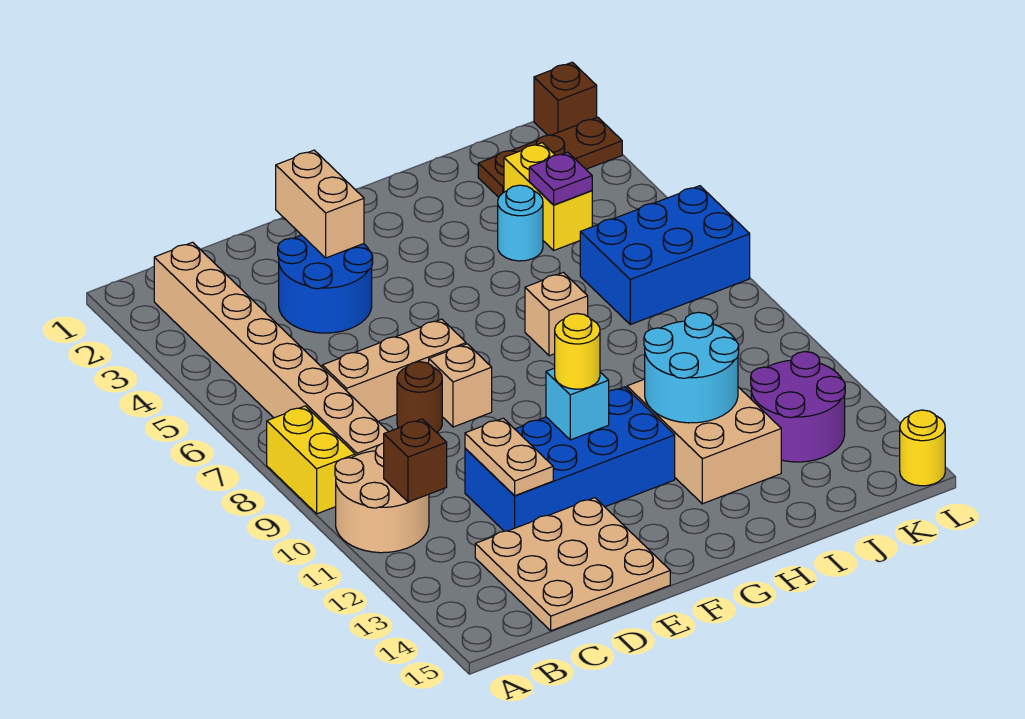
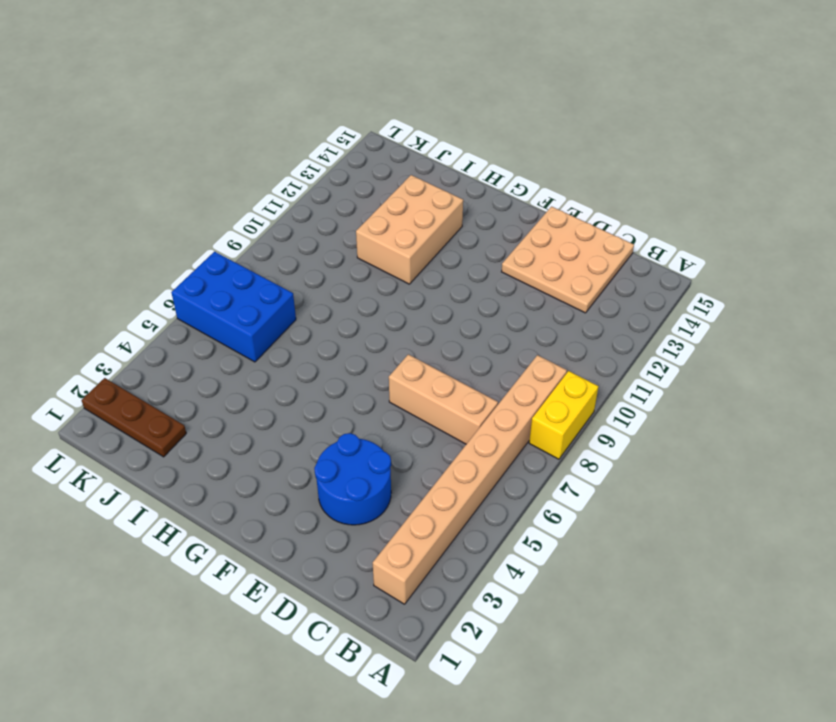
none -> tan 2x2 round brick [335,443,429,553]
none -> brown 1x1 round brick [397,362,442,433]
none -> blue 2x4 brick [465,387,675,531]

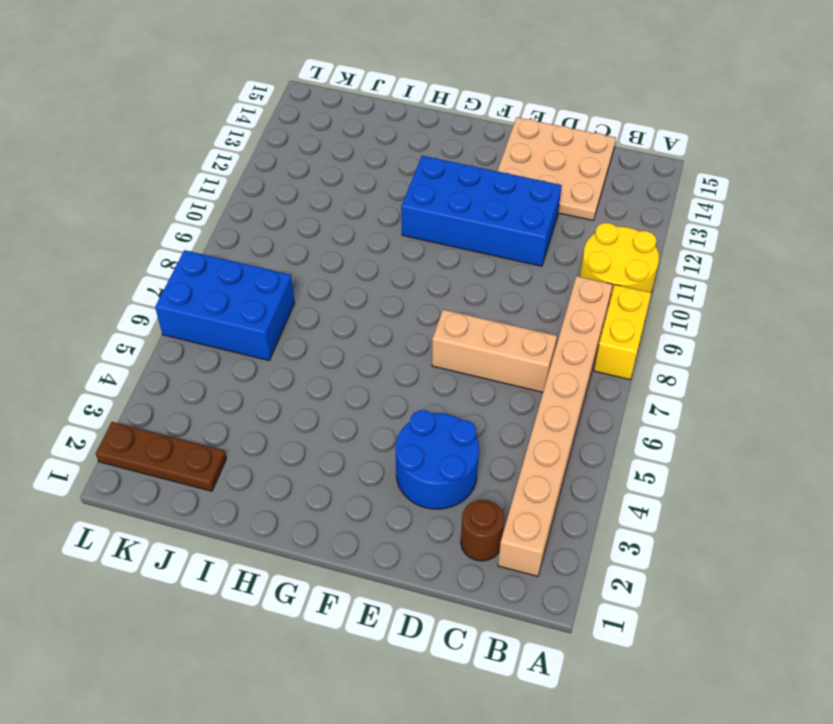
yellow 2x2 round brick [580,223,659,307] -> tan 2x2 round brick [335,443,429,553]
brown 1x1 round brick [461,500,504,561] -> brown 1x1 round brick moved to [397,362,442,433]
none -> tan 1x1 brick [429,344,492,427]
none -> tan 1x1 brick [525,273,588,356]
none -> tan 2x3 brick [627,379,781,504]

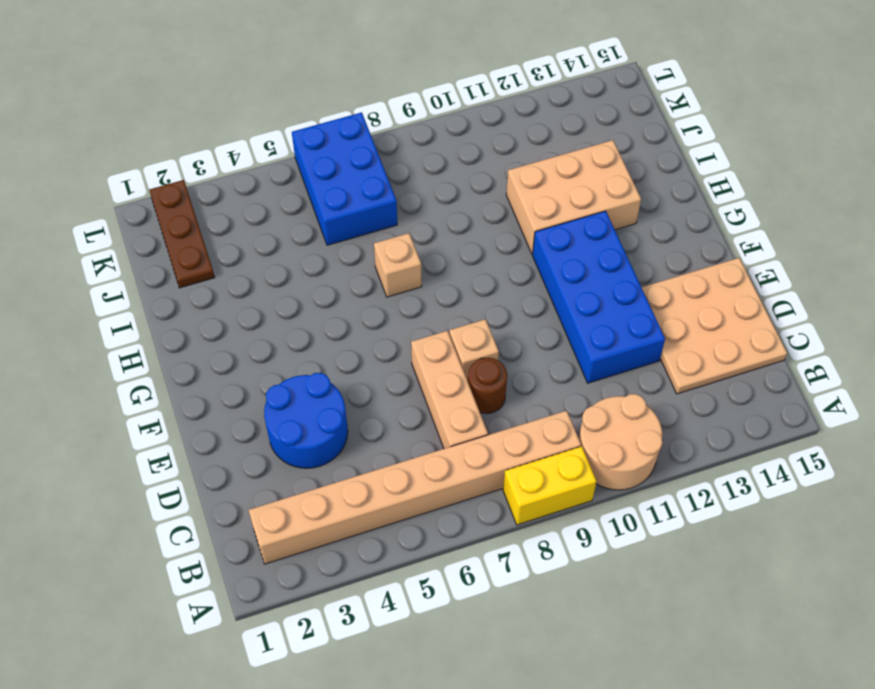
none -> cyan 1x1 round brick [498,185,543,261]
none -> yellow 1x2 brick [504,143,592,250]
none -> purple 2x2 round brick [751,352,845,462]

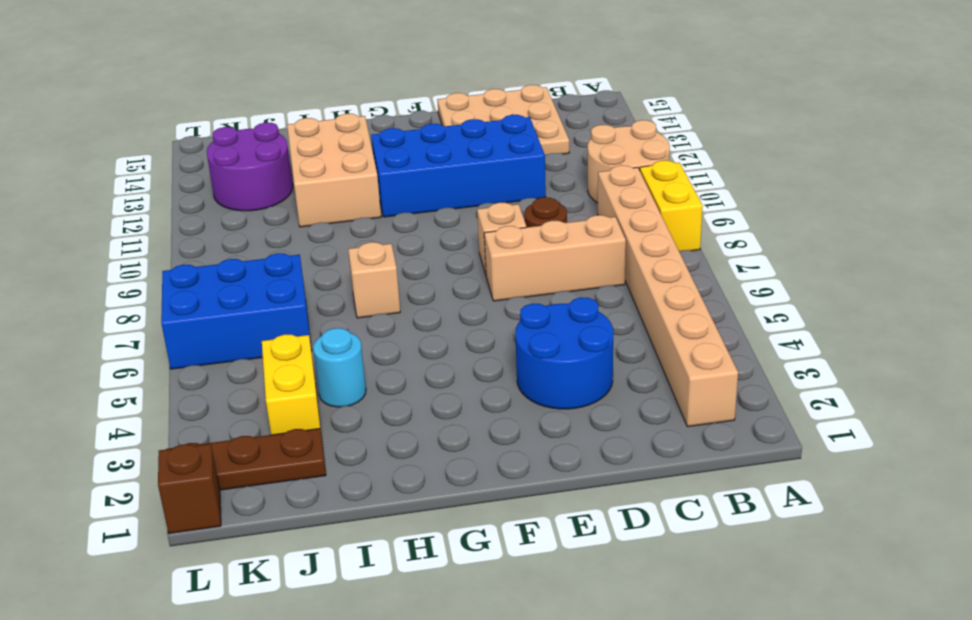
none -> yellow 1x1 round brick [900,410,945,486]
none -> brown 1x1 brick [384,419,447,502]
none -> tan 1x2 plate [465,418,553,496]

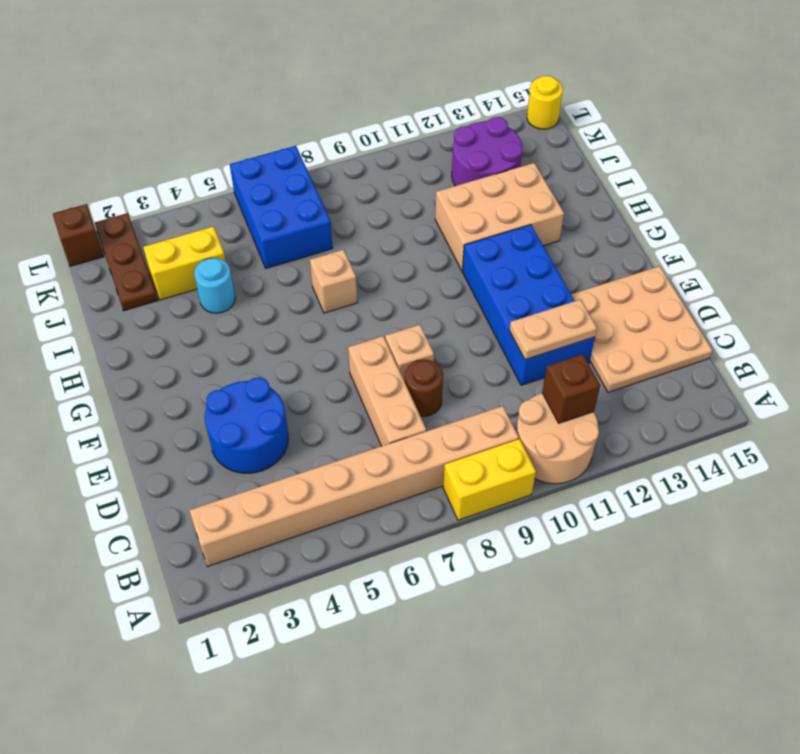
none -> tan 1x2 brick [276,150,364,258]
none -> cyan 1x1 brick [546,368,609,440]
none -> cyan 2x2 round brick [644,312,739,423]

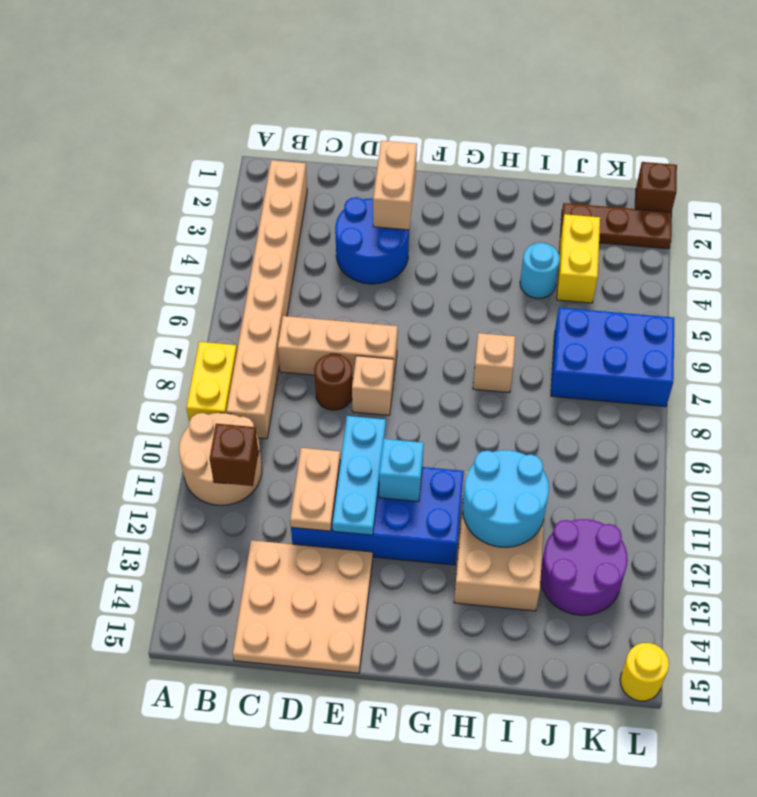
cyan 1x3 plate [332,416,386,535] -> none
none -> purple 1x1 plate [529,152,592,205]
none -> yellow 1x1 round brick [555,314,600,389]

